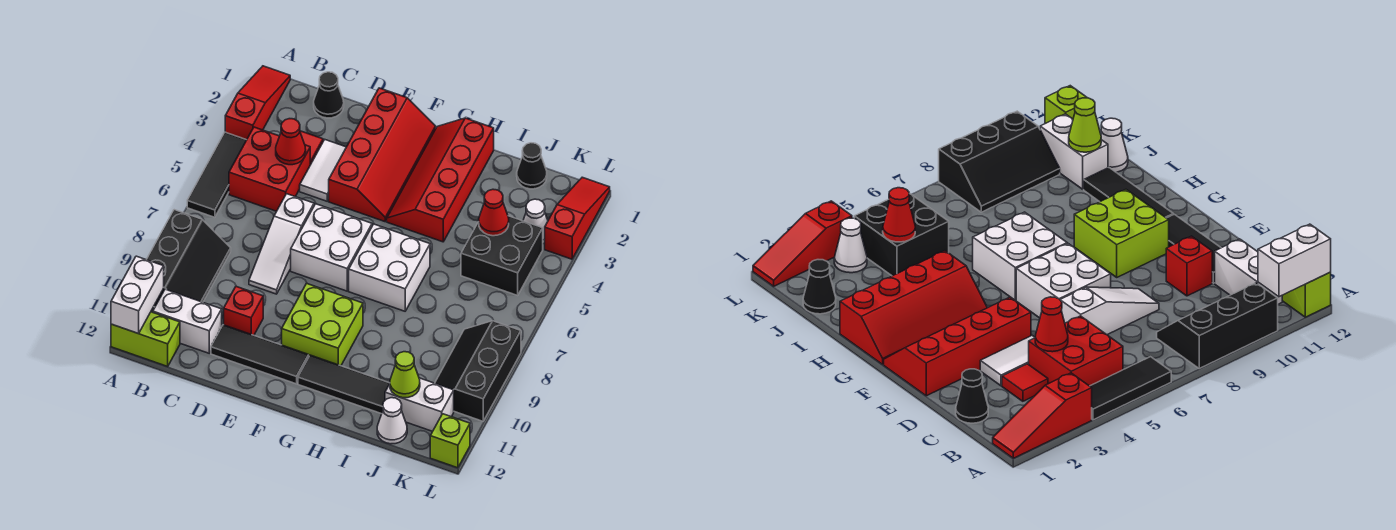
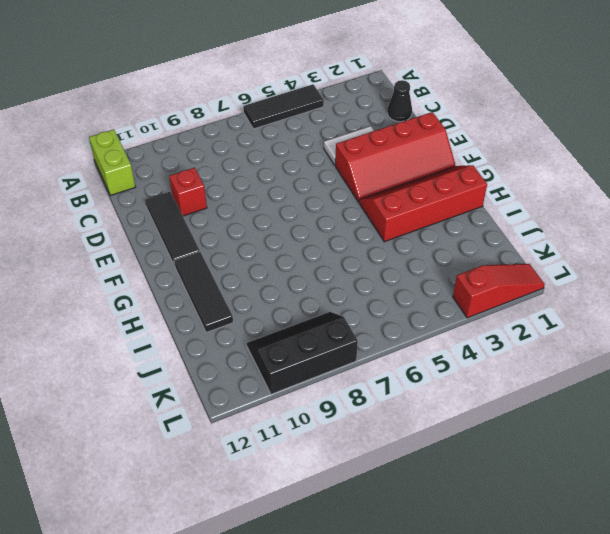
none -> red 1x3 slope [225,66,290,140]
none -> black 2x3 slope [147,210,231,307]
none -> red 2x2 brick [229,127,310,211]
none -> white 1x2 brick [153,289,222,353]

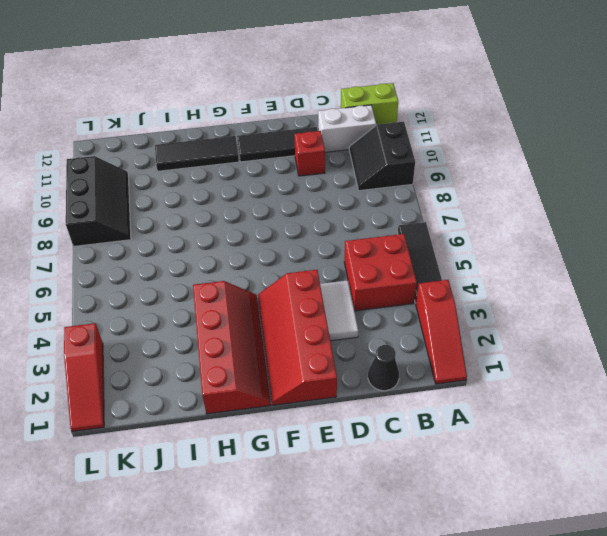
black 2x2 slope [349,122,415,191] -> black 2x3 slope [147,210,231,307]
none -> red 1x1 tile [300,131,323,165]
none -> white 1x3 slope [249,194,314,294]
none -> white 2x2 brick [291,204,372,291]
none -> lime 2x2 brick [282,283,363,366]

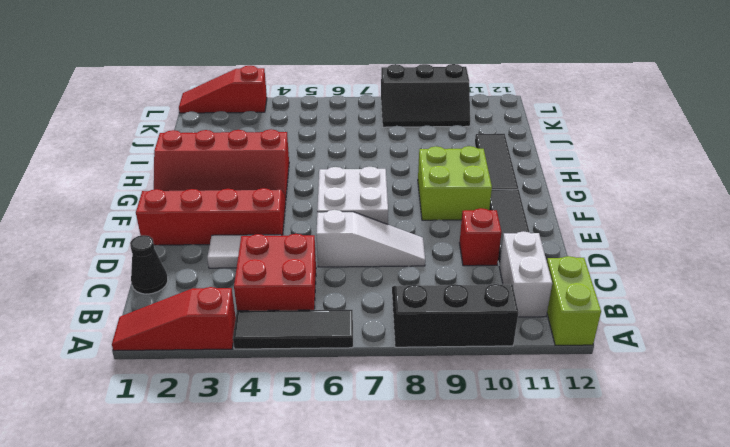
none -> red 1x1 tile [300,131,323,165]
none -> white 2x2 brick [349,224,430,311]
none -> black 1x1 cone [517,143,547,189]
none -> black 2x2 brick [461,216,543,295]

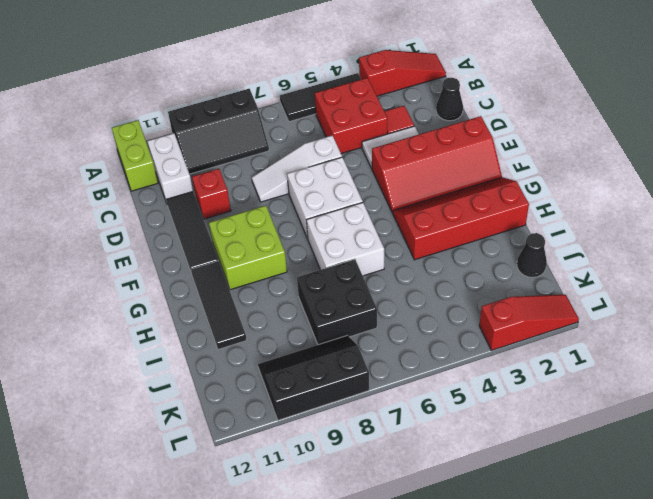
black 2x2 brick [297,259,377,345] -> black 2x2 brick moved to [461,216,543,295]
none -> white 1x2 brick [385,378,454,431]
none -> white 1x1 cone [377,398,407,444]
none -> white 1x1 cone [523,199,548,244]
none -> lime 1x1 brick [430,414,470,468]

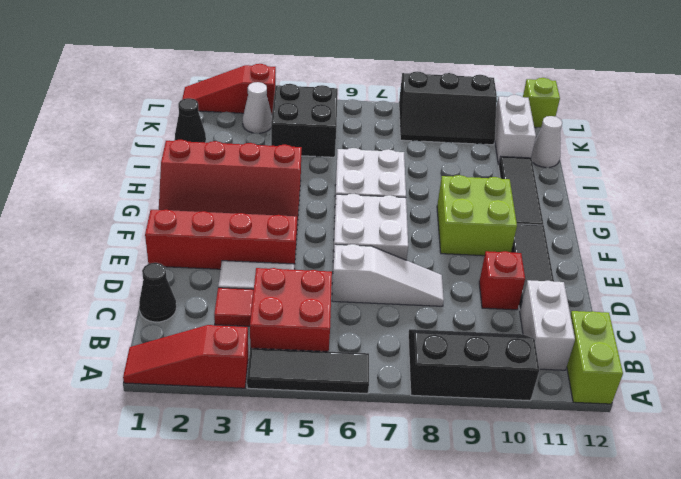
none -> white 1x2 brick [111,256,164,334]
none -> red 1x1 cone [276,119,306,165]
none -> red 1x1 cone [479,189,509,236]
none -> lime 1x1 cone [390,352,420,398]

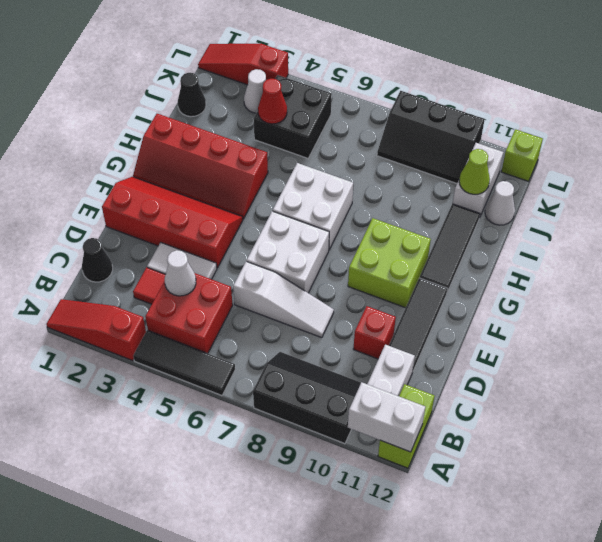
white 1x1 cone [165,250,196,296] -> red 1x1 cone [276,119,306,165]

